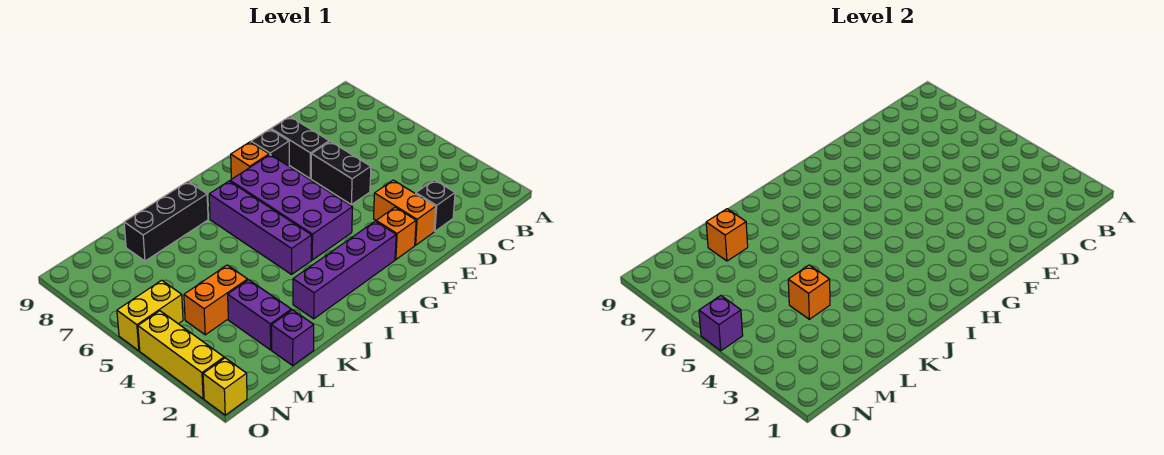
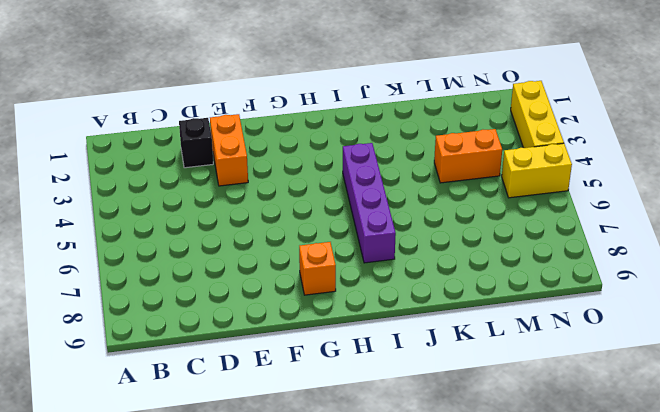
none -> black 1x2 brick [311,141,371,205]
none -> black 1x2 brick [271,117,329,178]
none -> orange 1x1 brick [376,207,416,259]

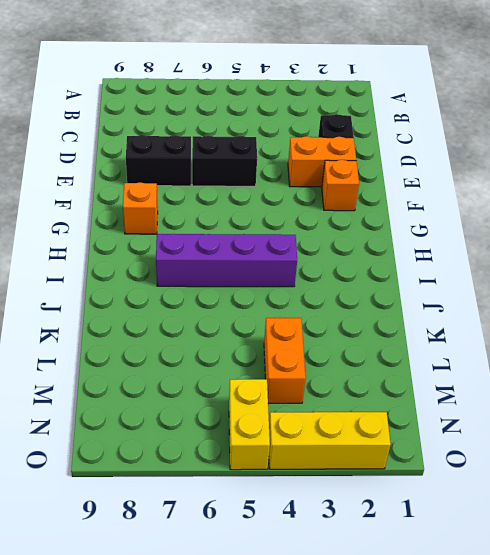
none -> black 1x1 brick [251,129,289,166]
none -> purple 1x4 brick [293,221,396,319]
none -> purple 2x4 brick [230,155,353,260]

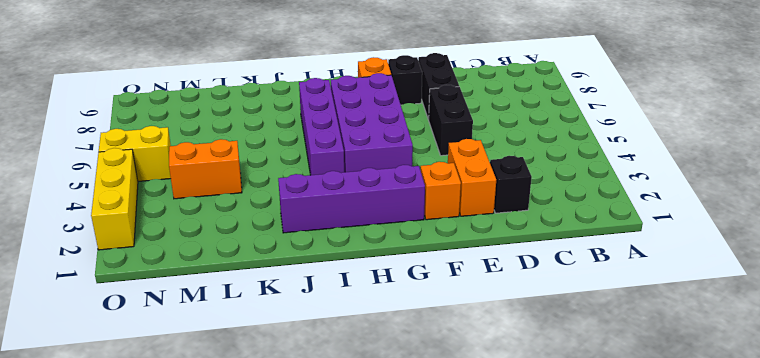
none -> black 1x3 brick [124,181,208,261]
none -> purple 1x1 brick [271,310,314,366]
none -> purple 1x2 brick [228,280,291,350]

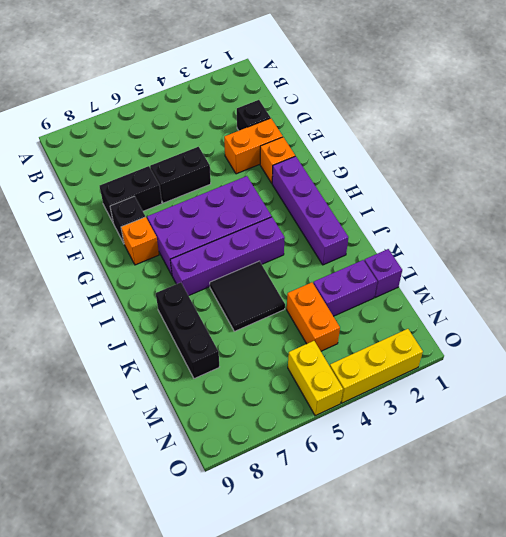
black 2x2 tile [210,261,285,331] -> none
none -> yellow 1x1 brick [203,358,247,415]
none -> orange 1x1 brick [788,265,830,319]
none -> orange 1x1 brick [706,209,748,261]

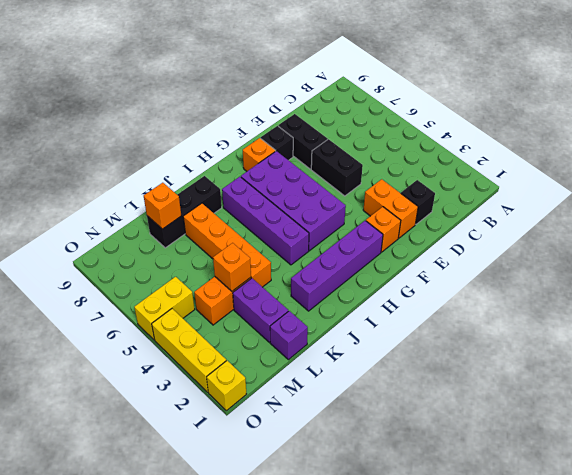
orange 1x4 brick [183,203,271,287] -> none
none -> purple 1x1 brick [699,296,743,351]

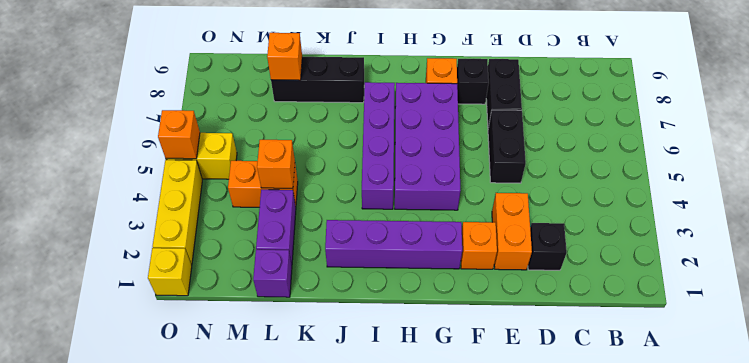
orange 1x1 brick [158,110,200,159] -> purple 1x1 brick [699,296,743,351]

